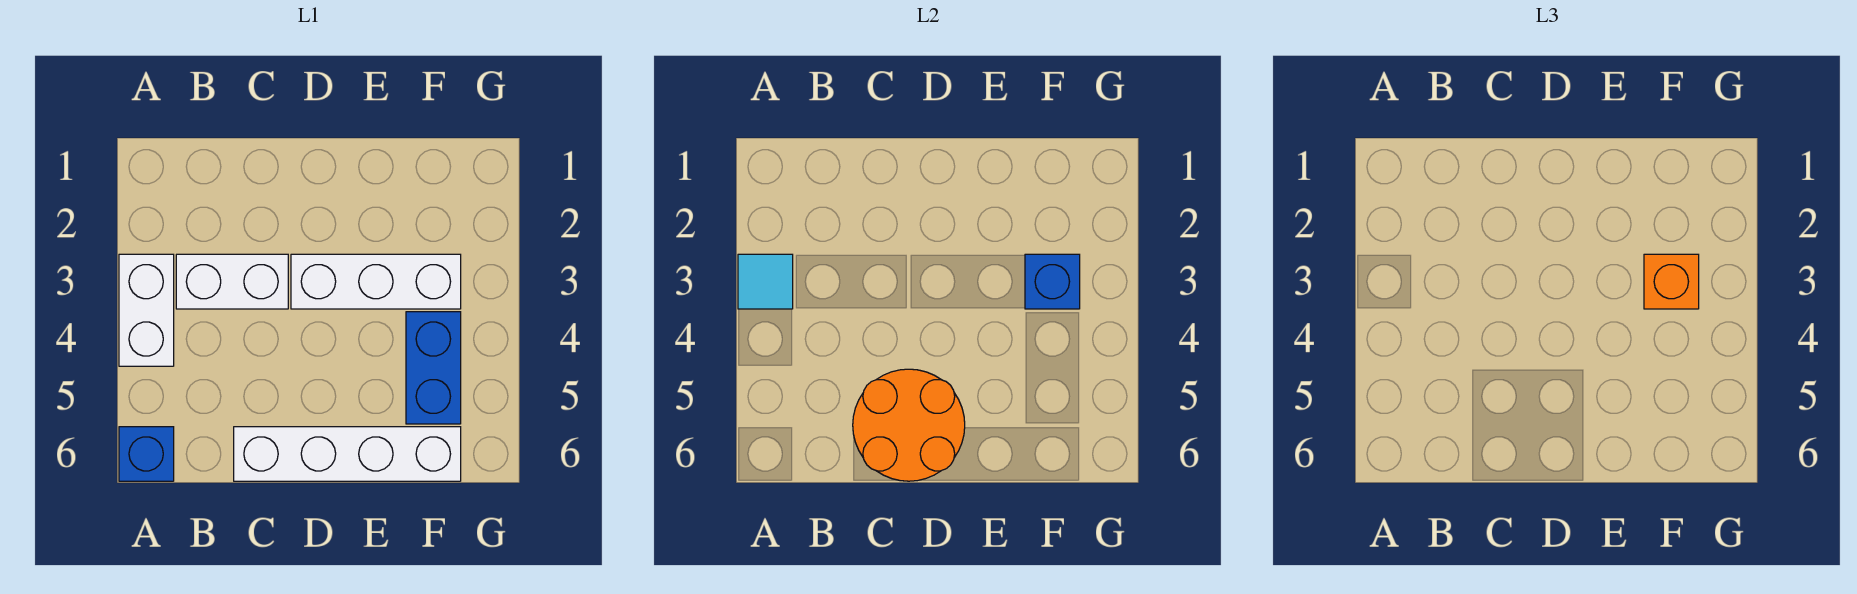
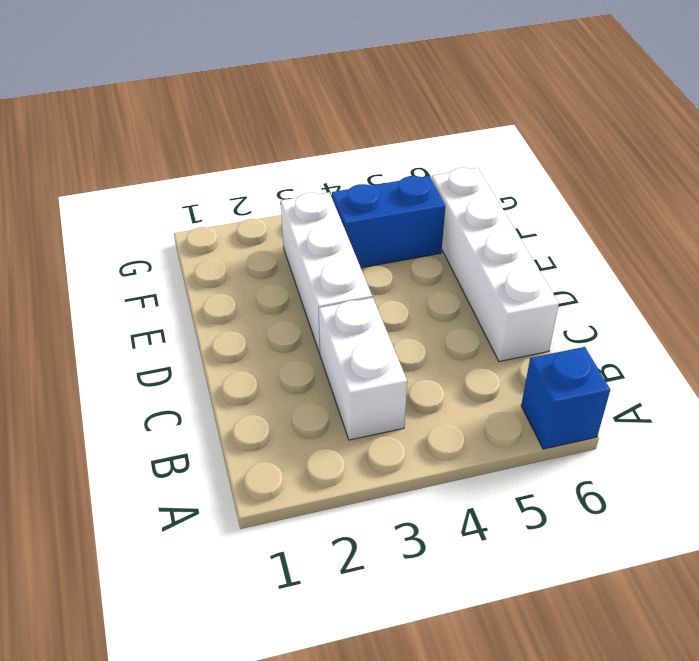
none -> white 1x2 brick [119,254,174,366]
none -> cyan 1x1 tile [738,254,793,309]

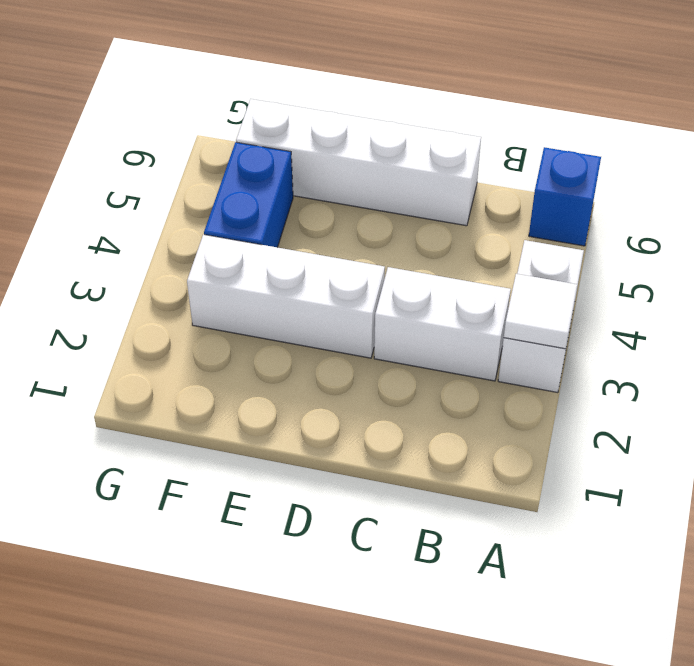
white 1x1 tile [504,274,577,349] -> cyan 1x1 tile [738,254,793,309]
none -> orange 2x2 round brick [853,369,965,481]
none -> blue 1x1 brick [1025,254,1080,309]

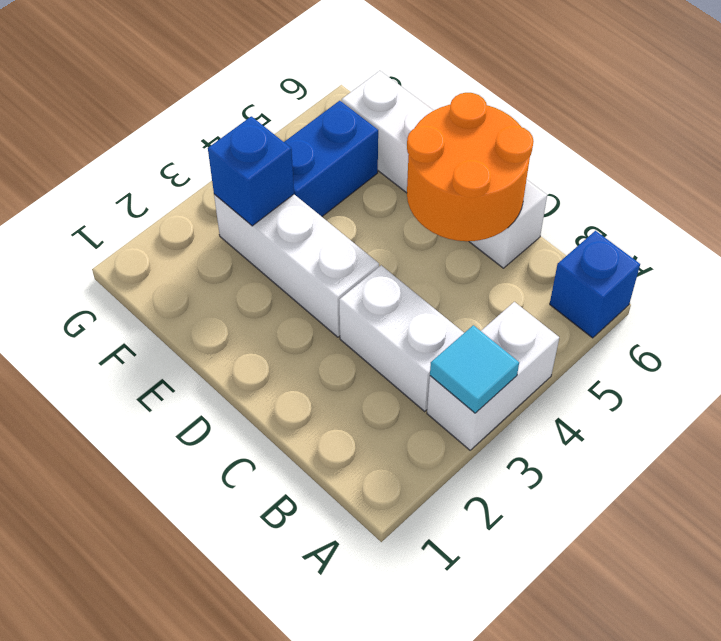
none -> orange 1x1 brick [1644,254,1699,309]

